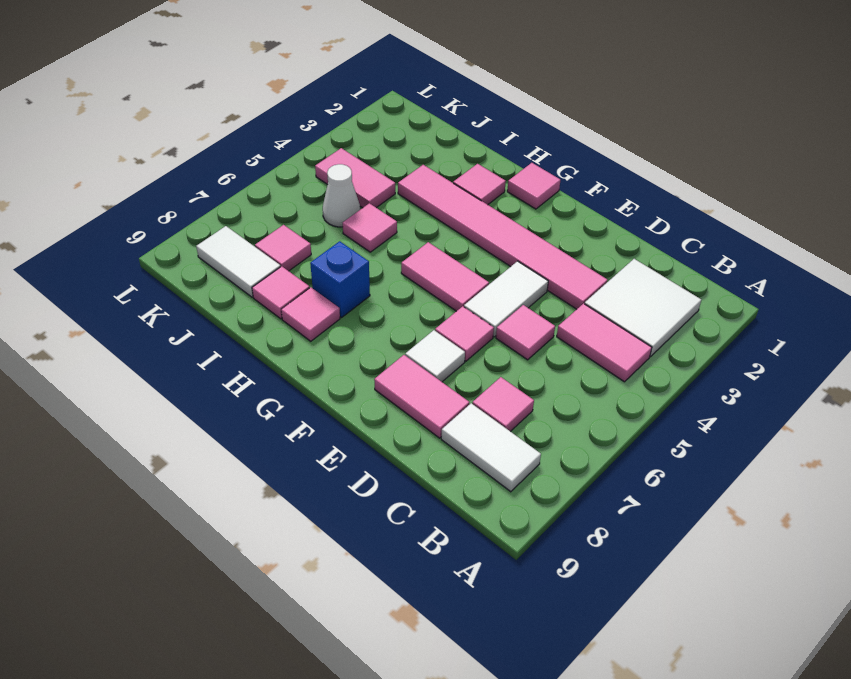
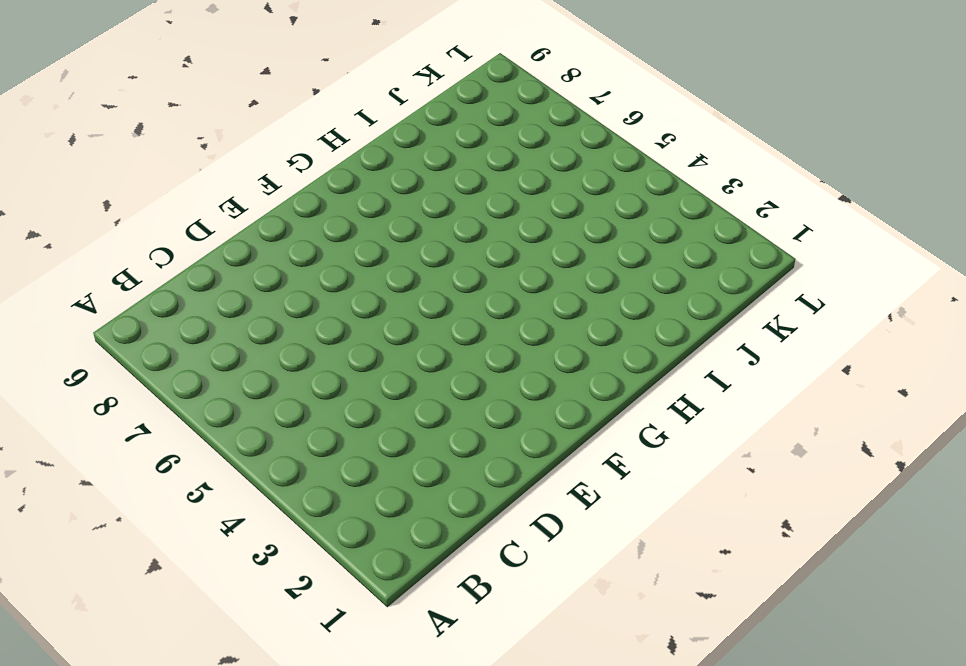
none -> white 2x2 tile [585,259,701,357]
none -> pink 1x2 tile [557,304,652,382]
none -> white 1x2 tile [441,403,541,492]

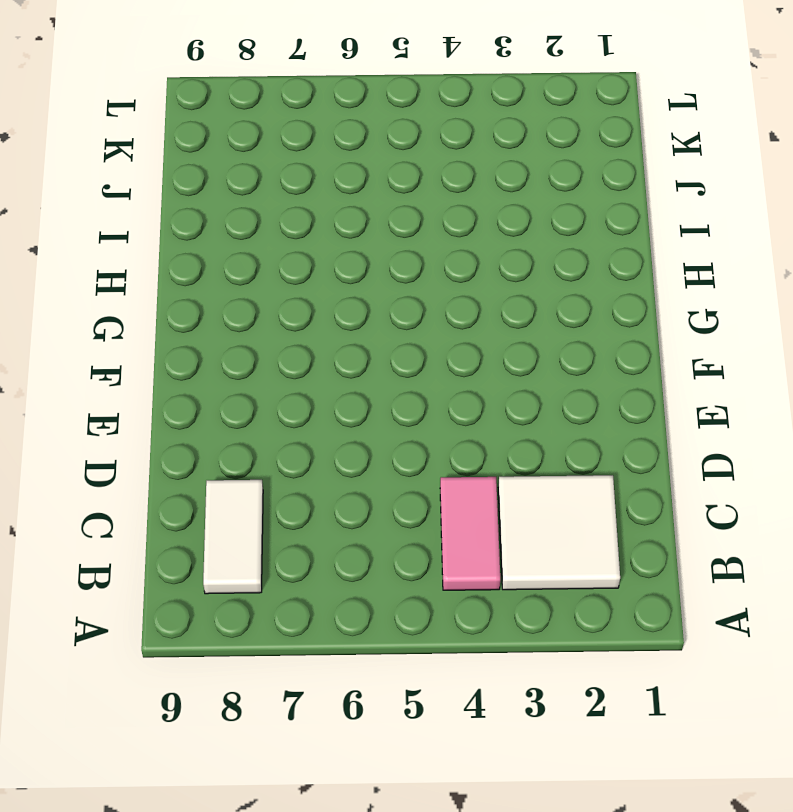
none -> pink 1x1 tile [472,377,534,431]
none -> pink 1x6 tile [398,165,607,309]
none -> pink 1x1 tile [496,305,555,360]

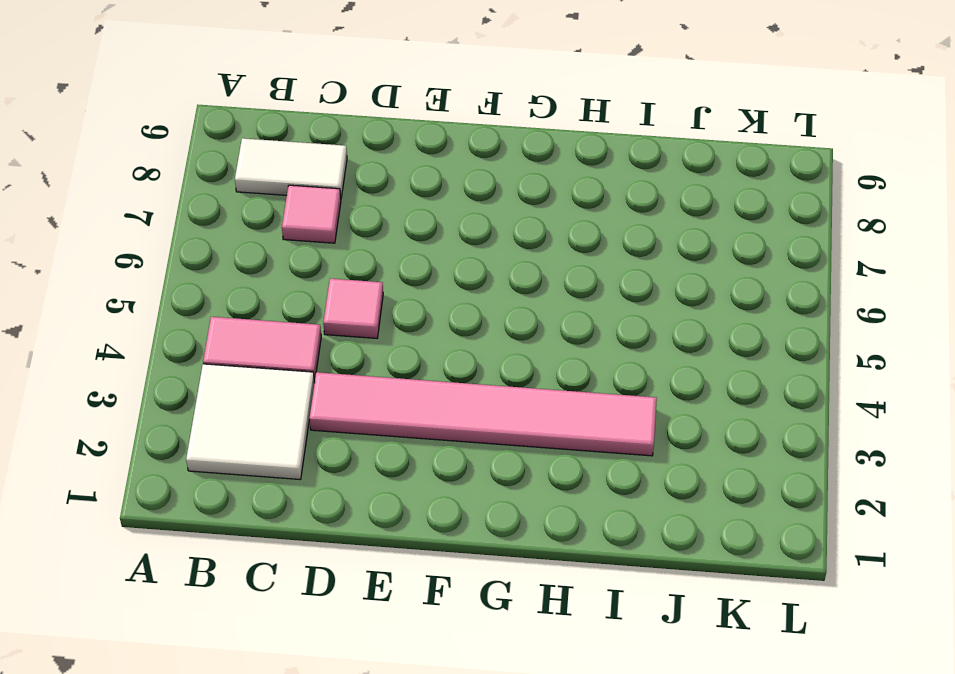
none -> pink 1x2 tile [374,355,469,438]
none -> white 1x2 tile [464,261,548,337]
none -> pink 1x1 tile [435,306,494,361]

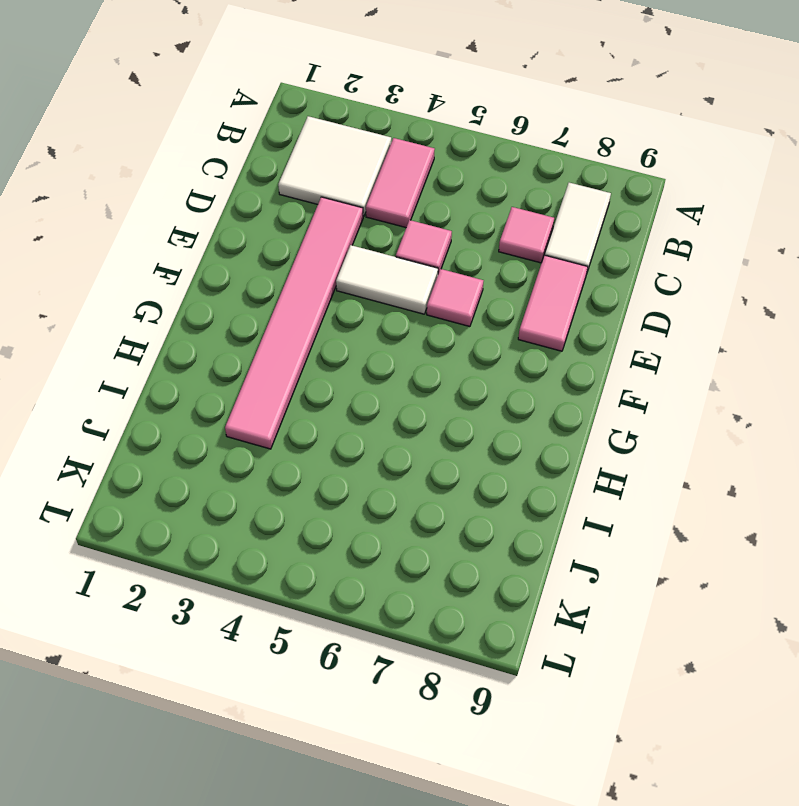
none -> white 1x1 tile [405,330,465,382]
none -> pink 1x2 tile [401,242,489,311]
none -> pink 1x1 tile [507,163,560,209]

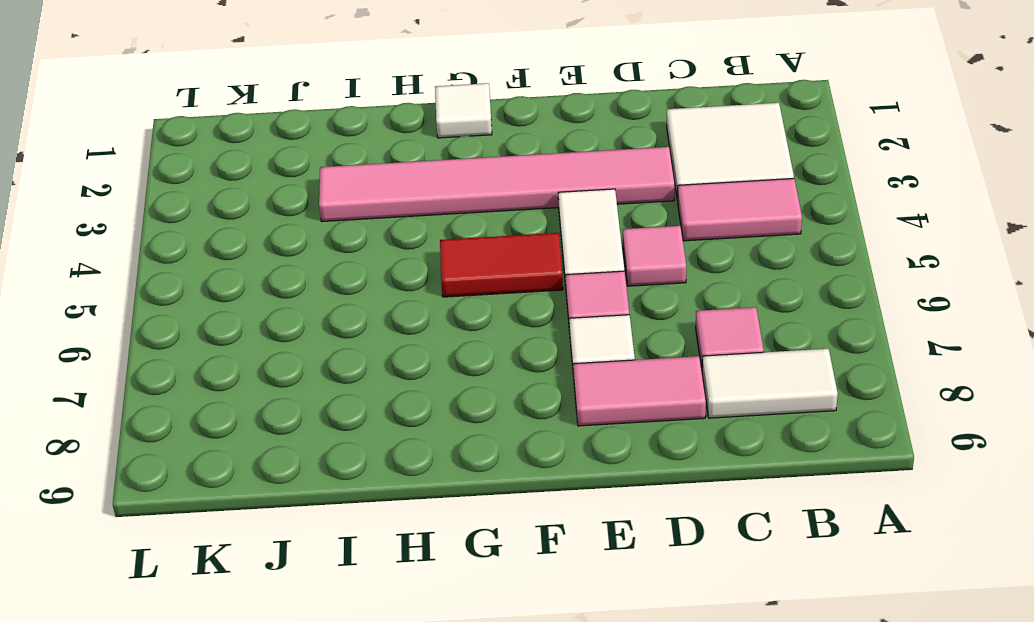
red 1x2 tile [440,233,563,297] -> pink 1x2 tile [401,242,489,311]
white 1x1 tile [435,83,492,138] -> pink 1x1 tile [507,163,560,209]
none -> pink 1x1 tile [453,164,506,205]
none -> blue 1x1 brick [310,241,370,318]
none -> pink 1x1 tile [281,288,340,341]

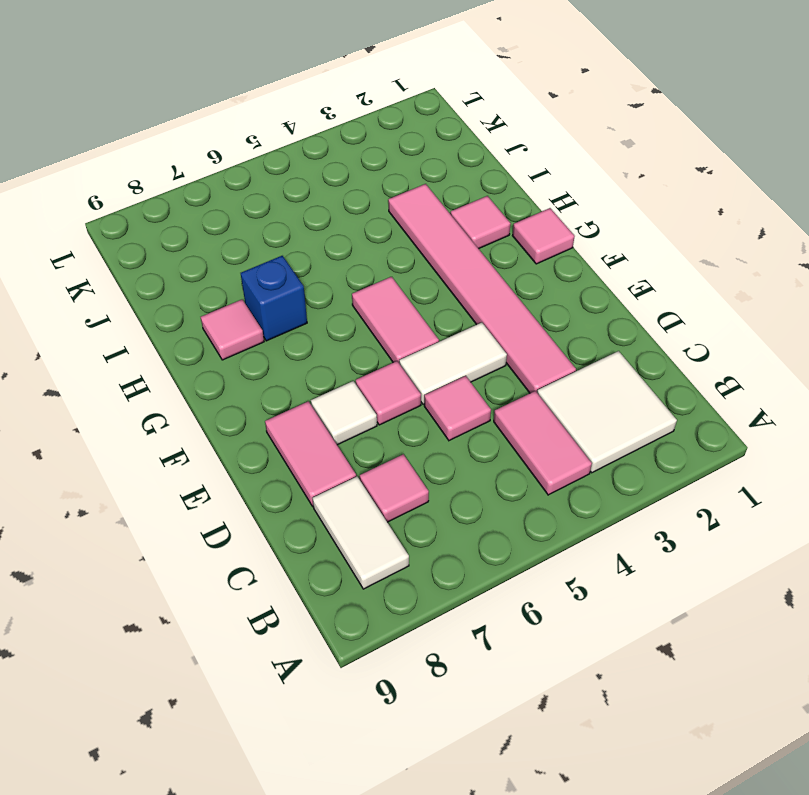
none -> pink 1x1 tile [343,203,397,252]
none -> pink 1x1 tile [252,266,310,319]
none -> pink 1x2 tile [315,148,395,208]

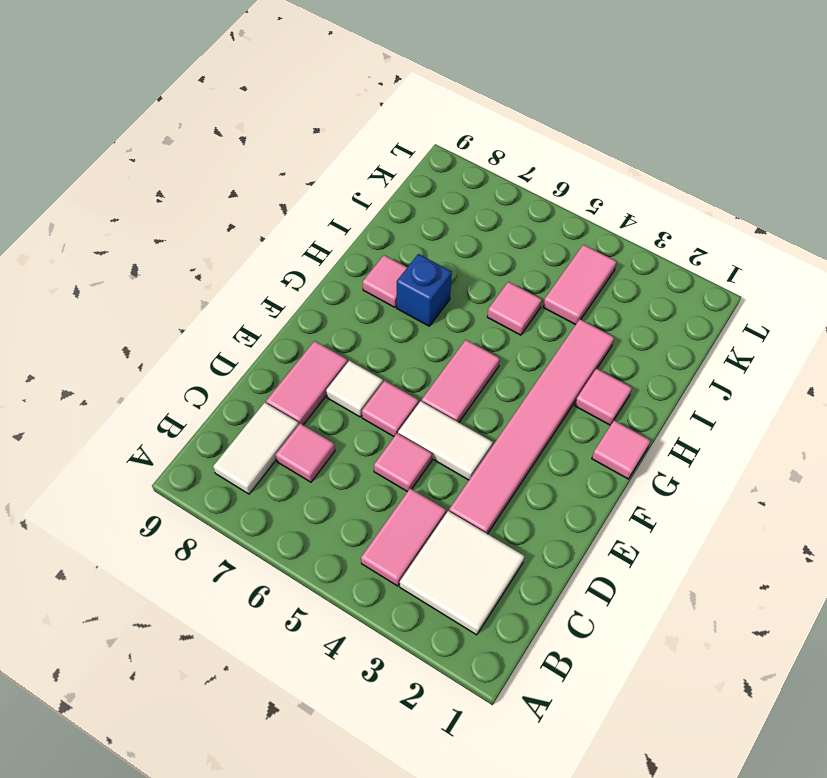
none -> pink 1x1 tile [252,266,310,319]
none -> white 1x1 cone [323,164,360,227]
none -> pink 1x1 tile [255,225,311,271]

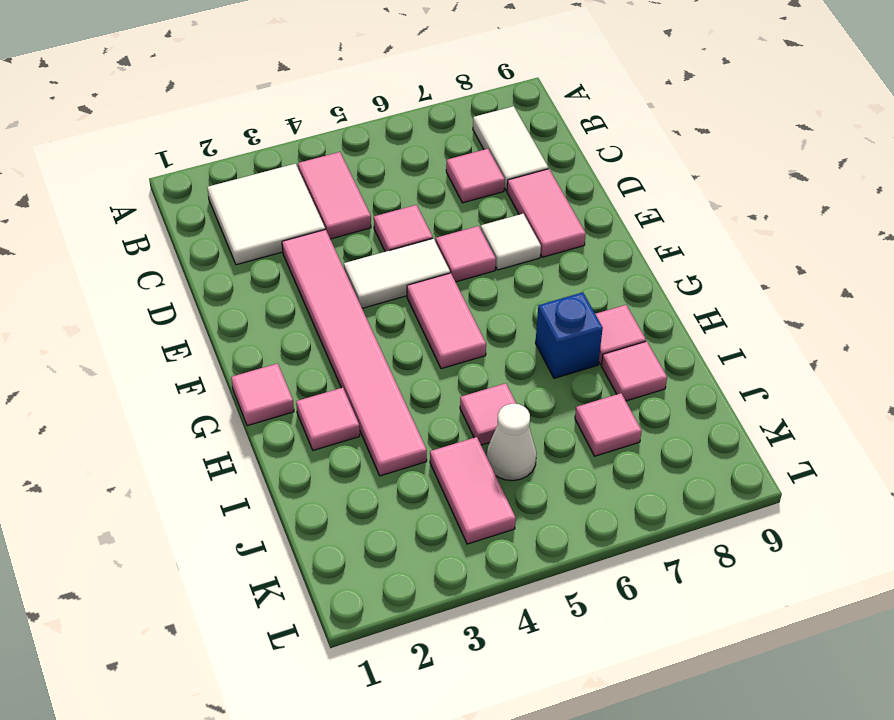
none -> white 1x2 tile [196,226,280,297]

